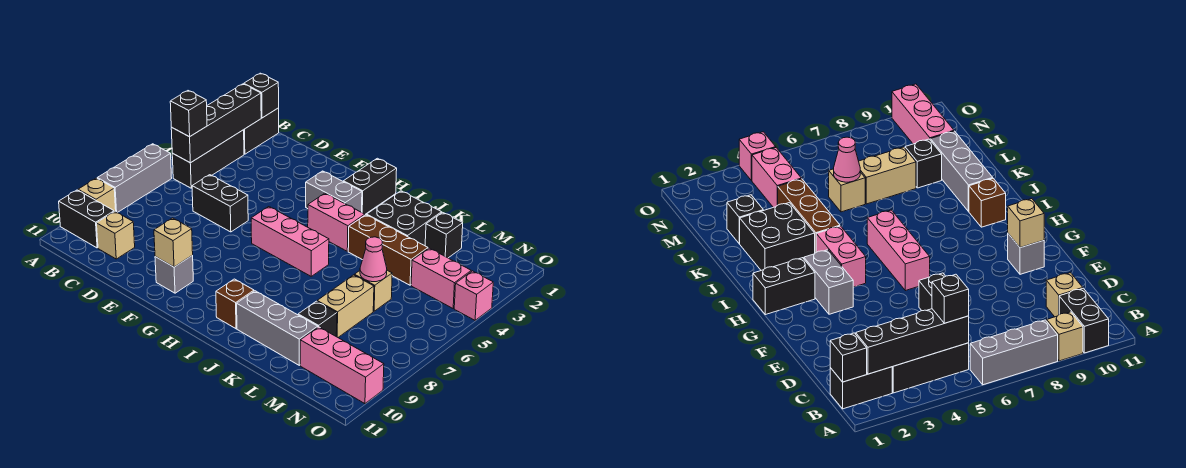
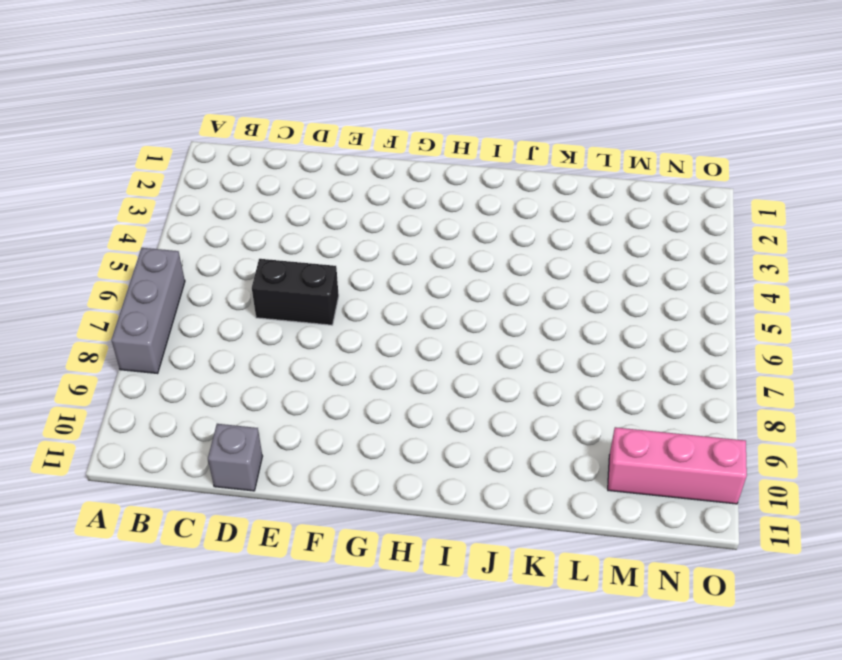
grey 1x1 brick [208,424,263,491] -> grey 1x1 brick moved to [155,256,193,293]
none -> tan 1x1 brick [78,178,116,212]
none -> black 1x2 brick [59,190,114,248]
none -> black 1x2 brick [244,108,279,154]

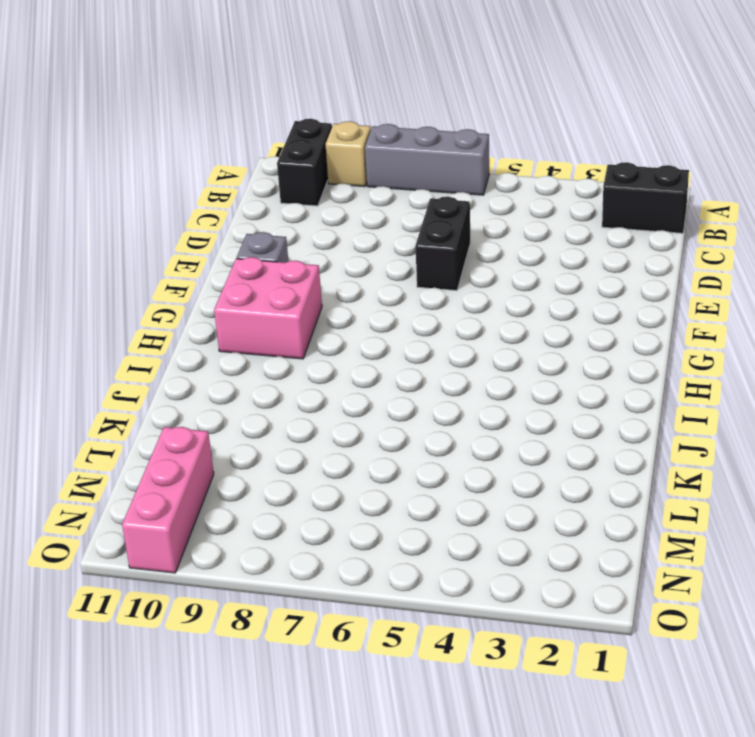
pink 2x2 brick [214,257,322,359] -> none
none -> black 1x3 brick [172,130,244,188]
none -> tan 1x1 brick [97,211,135,259]
none -> grey 1x2 brick [306,171,362,212]

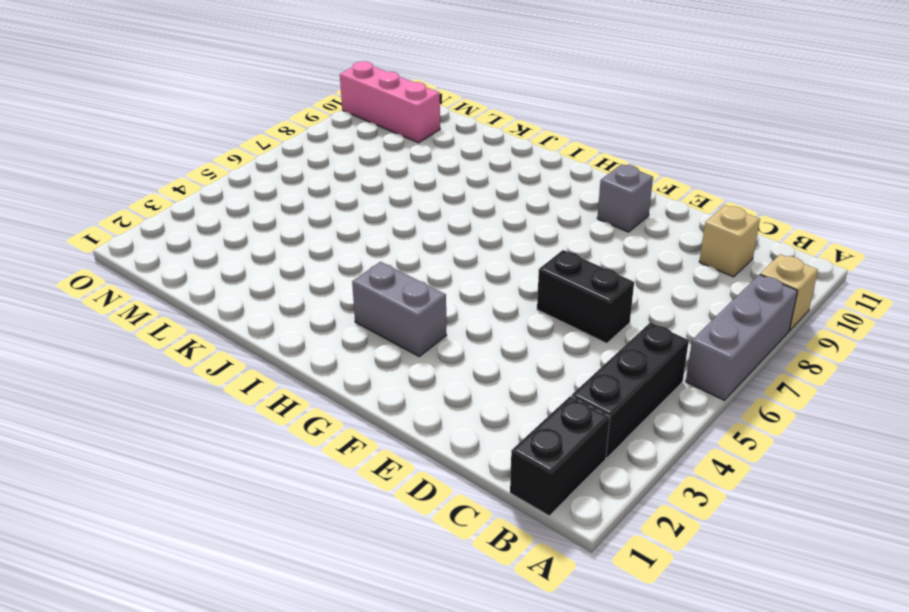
none -> black 1x2 brick [59,190,114,248]
none -> pink 1x3 brick [251,207,329,276]
none -> black 1x2 brick [343,158,397,214]

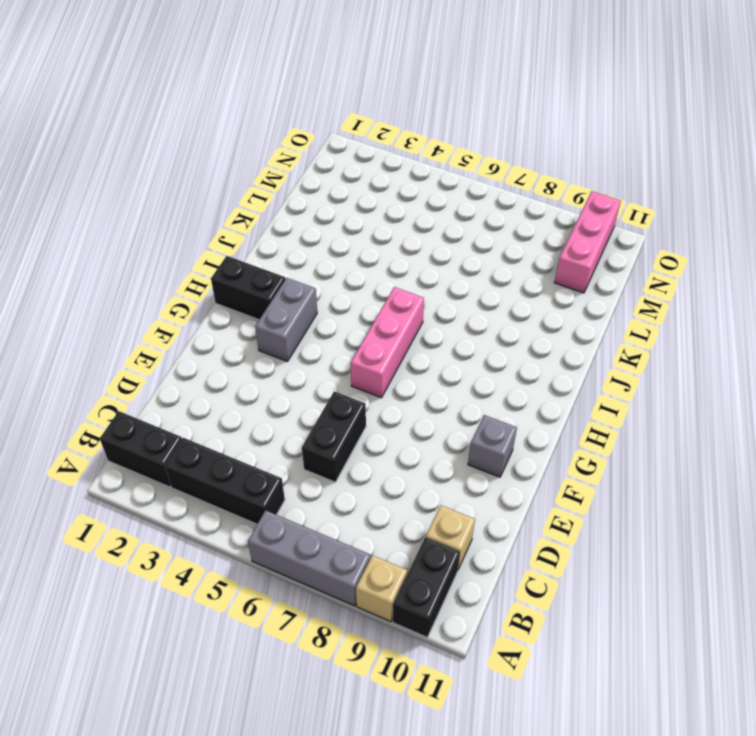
none -> pink 1x2 brick [308,193,365,251]
none -> brown 1x1 brick [216,279,254,329]
none -> black 2x2 brick [367,191,442,246]

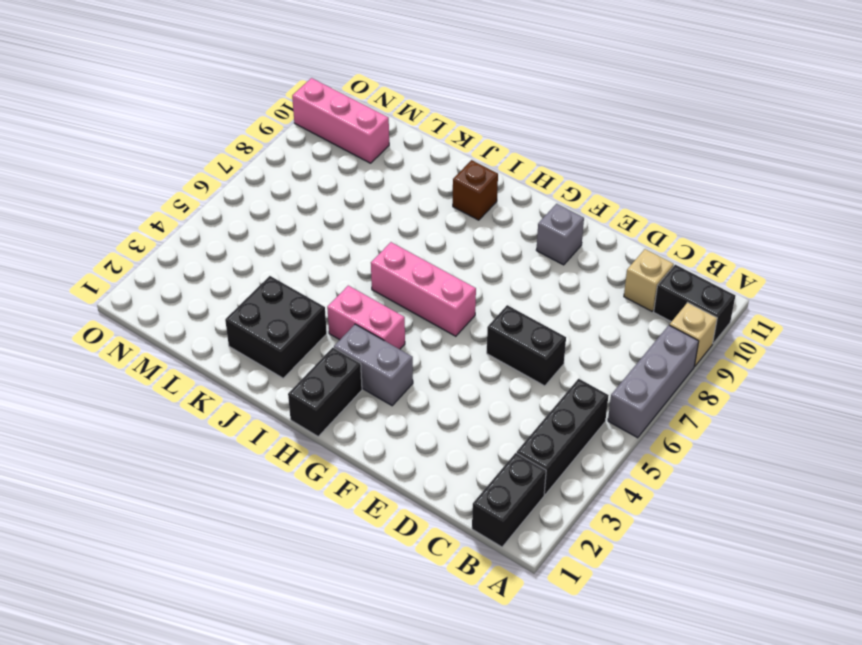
none -> brown 1x3 brick [348,215,428,285]
none -> grey 1x3 brick [237,291,318,365]
none -> black 1x1 brick [425,212,463,258]

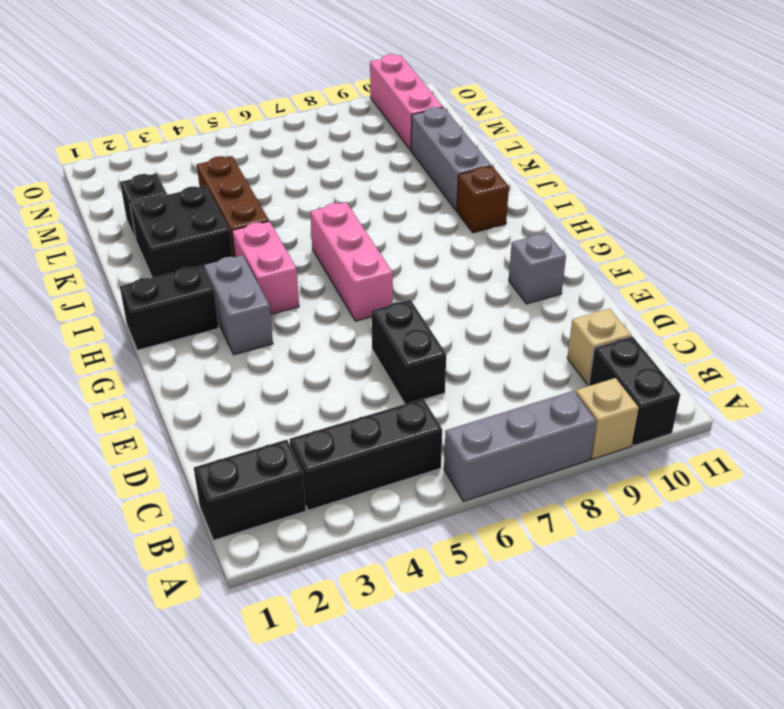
none -> tan 1x1 brick [354,270,392,311]
none -> tan 1x2 brick [317,275,374,337]
none -> black 1x1 brick [298,301,337,336]

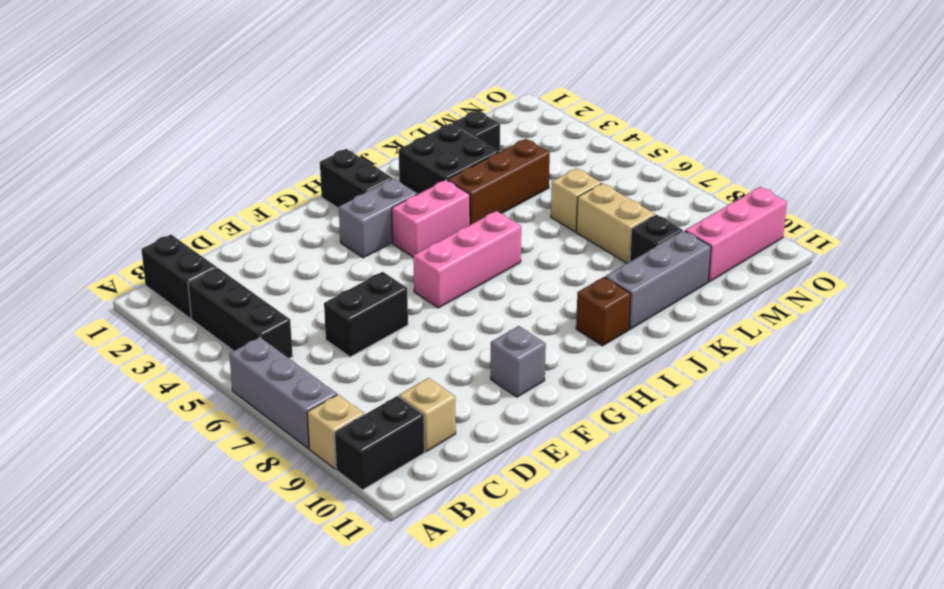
none -> pink 1x2 brick [411,248,471,308]
none -> pink 1x1 brick [454,271,493,320]
none -> black 1x1 brick [244,73,279,118]

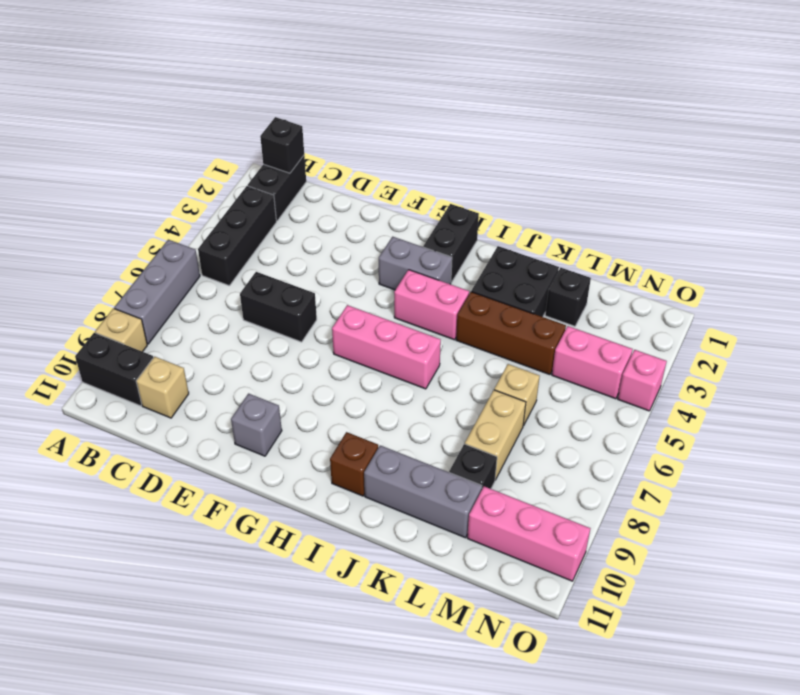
none -> black 1x4 brick [171,84,261,163]
none -> tan 1x1 brick [154,218,193,267]
none -> pink 1x1 cone [360,237,387,282]

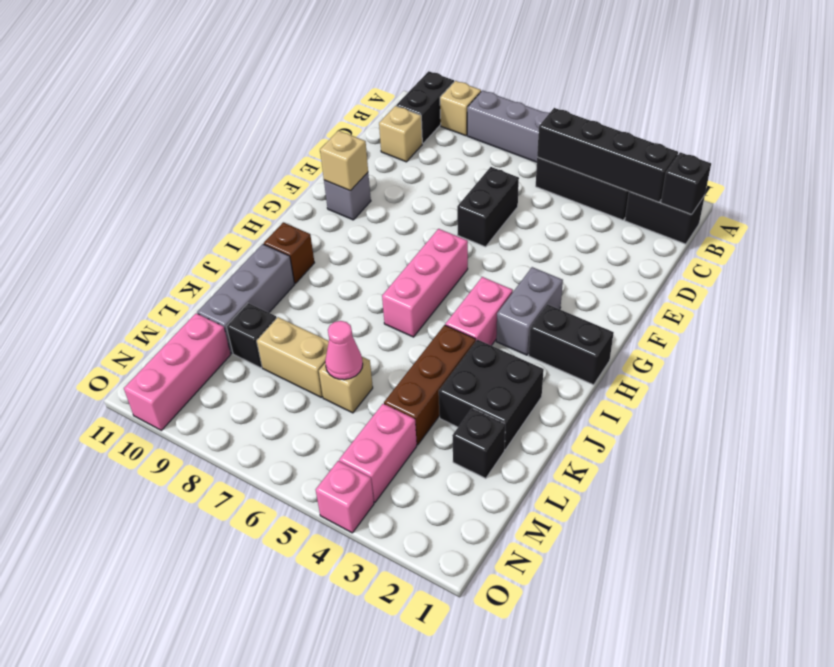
none -> black 1x1 brick [170,91,207,137]

